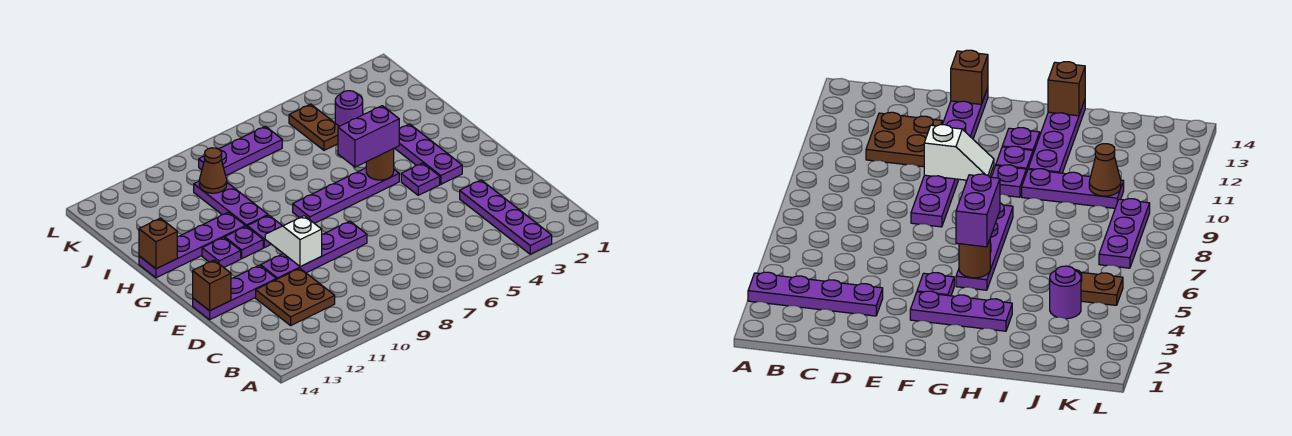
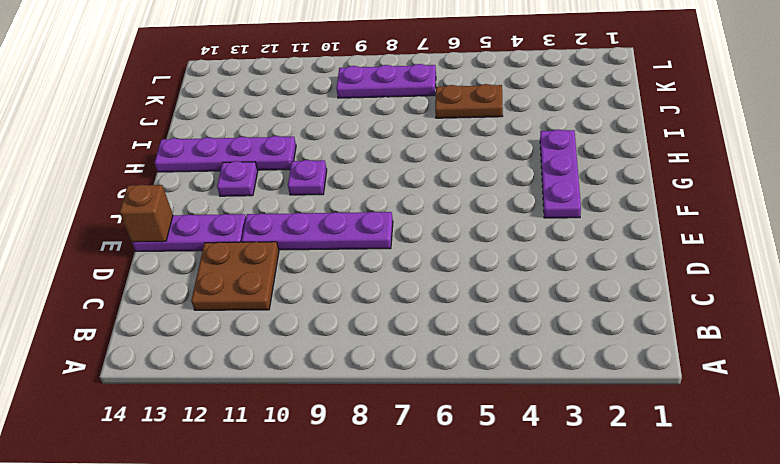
brown 1x2 plate [435,84,503,118] -> brown 1x2 plate turned to [289,104,339,150]
none -> purple 1x4 plate [460,180,552,254]
none -> purple 1x1 plate [401,163,440,195]
none -> purple 1x4 plate [293,168,399,223]

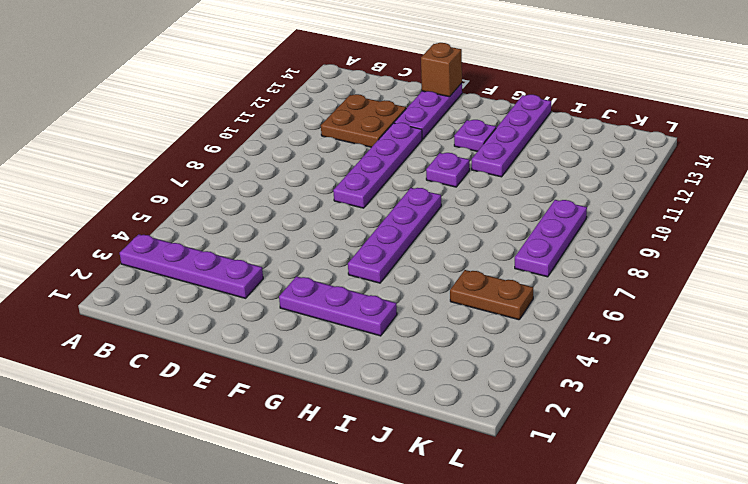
none -> purple 1x1 plate [401,163,440,195]
none -> purple 1x1 plate [225,226,263,258]
none -> purple 1x3 plate [194,181,268,226]

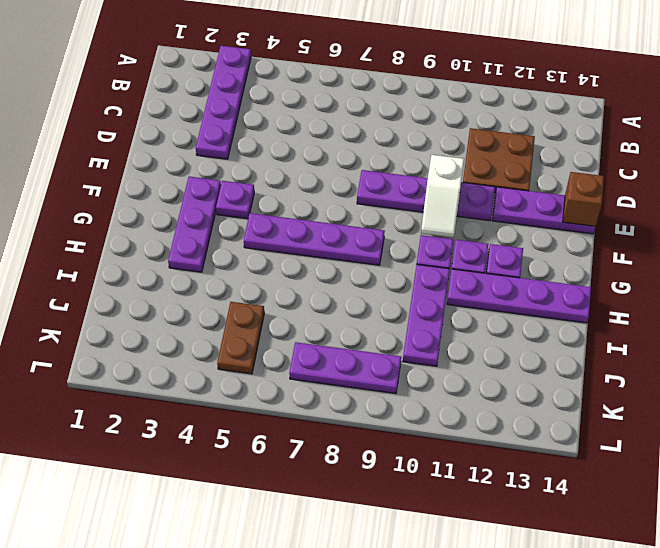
none -> purple 1x1 round brick [335,91,363,126]
none -> brown 1x1 round brick [366,149,394,180]
none -> brown 1x1 brick [139,218,177,269]

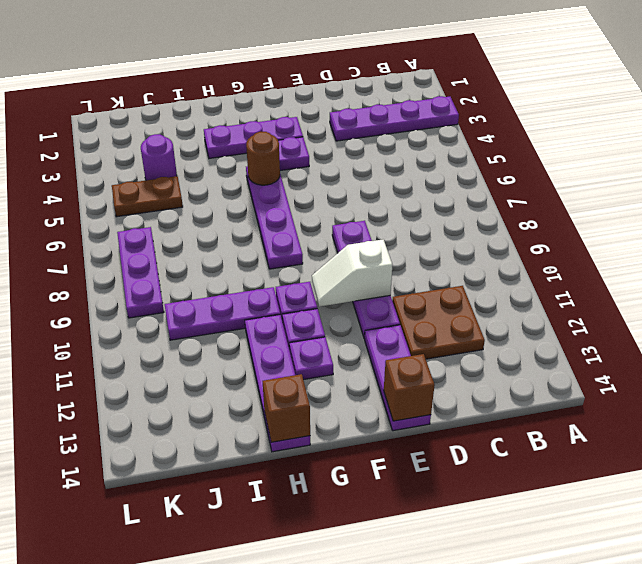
none -> brown 1x1 cone [199,148,227,193]
none -> purple 1x2 brick [338,106,399,167]

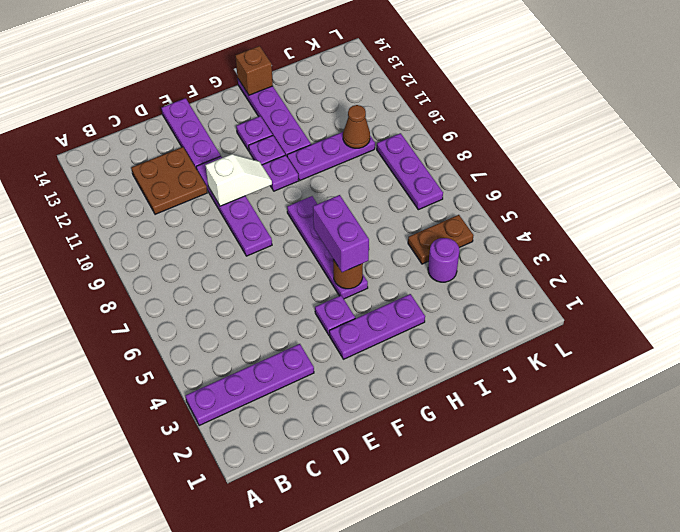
none -> brown 1x1 brick [193,260,231,311]

